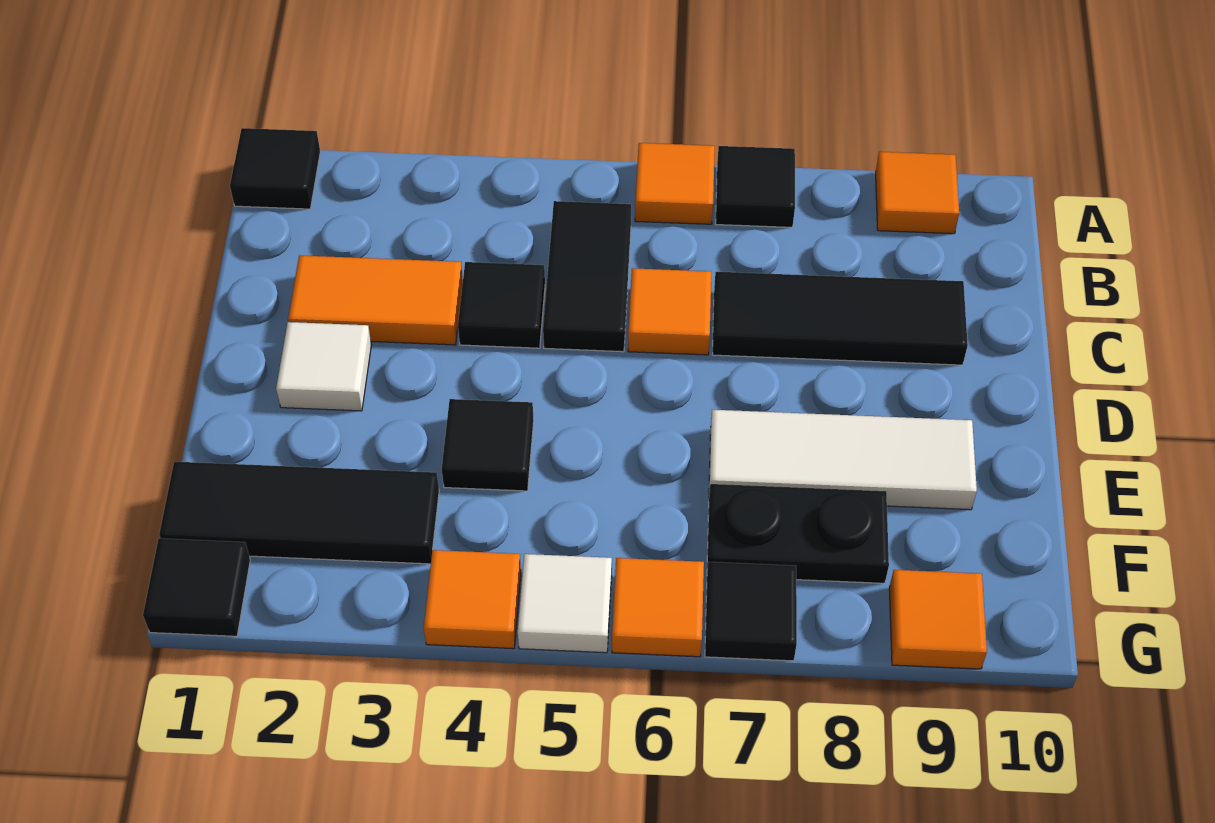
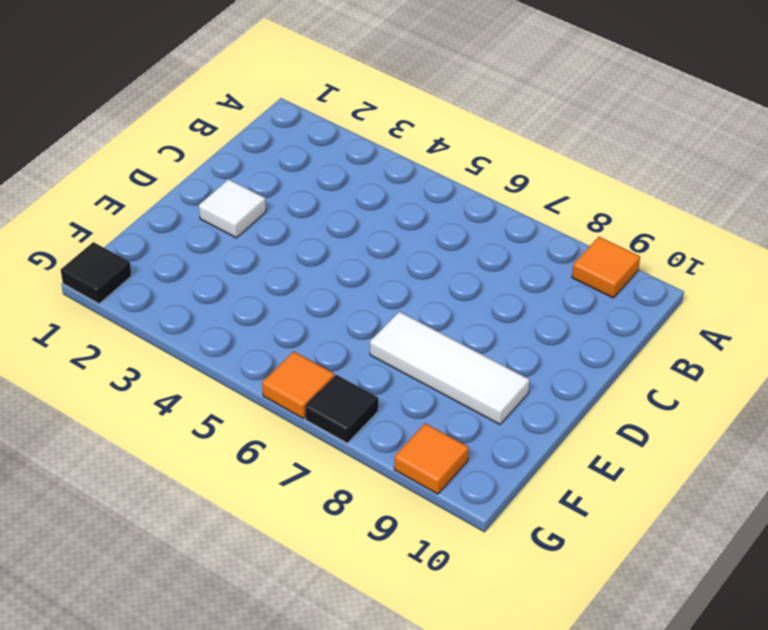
none -> black 1x1 tile [230,128,320,209]
none -> orange 1x1 tile [635,143,715,224]
none -> black 1x1 tile [716,146,795,227]

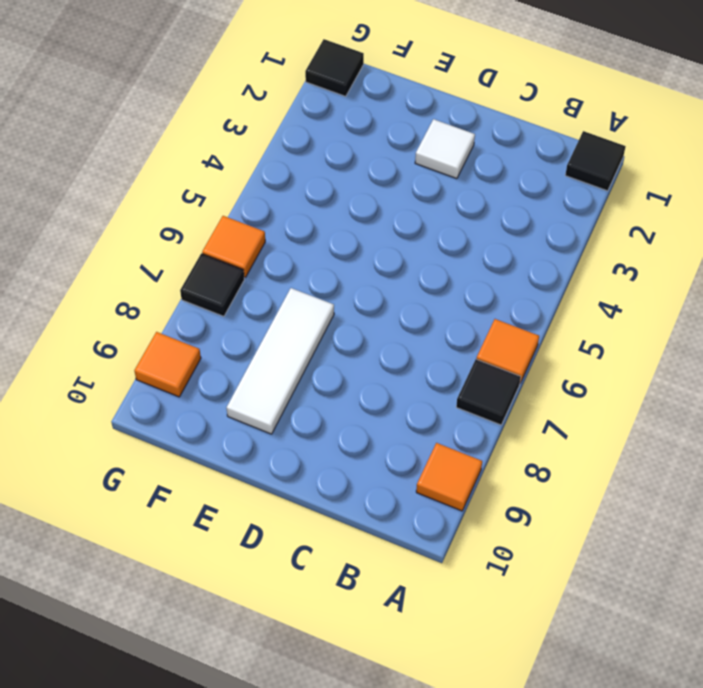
none -> black 1x2 tile [543,201,631,352]
none -> orange 1x2 tile [288,255,463,345]
none -> black 1x1 tile [458,262,545,348]

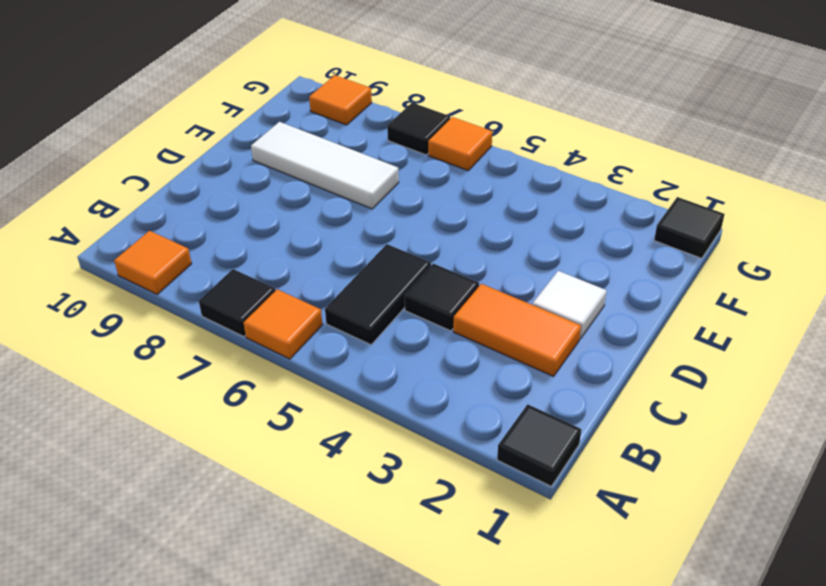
none -> orange 1x1 tile [628,268,711,355]
none -> black 1x3 tile [712,272,968,365]
none -> black 1x1 tile [442,399,534,491]

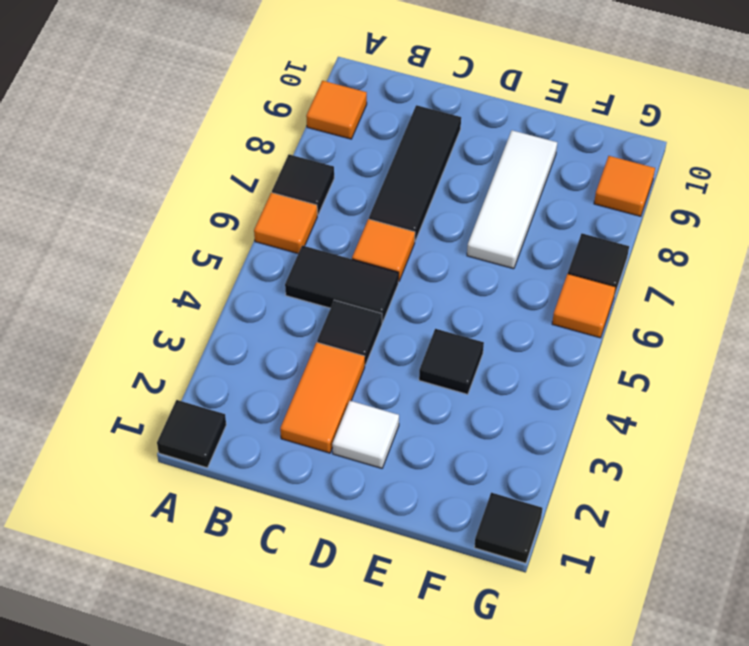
none -> black 1x3 tile [159,462,439,564]
none -> black 1x2 plate [707,484,889,583]
none -> orange 1x1 tile [424,550,521,649]

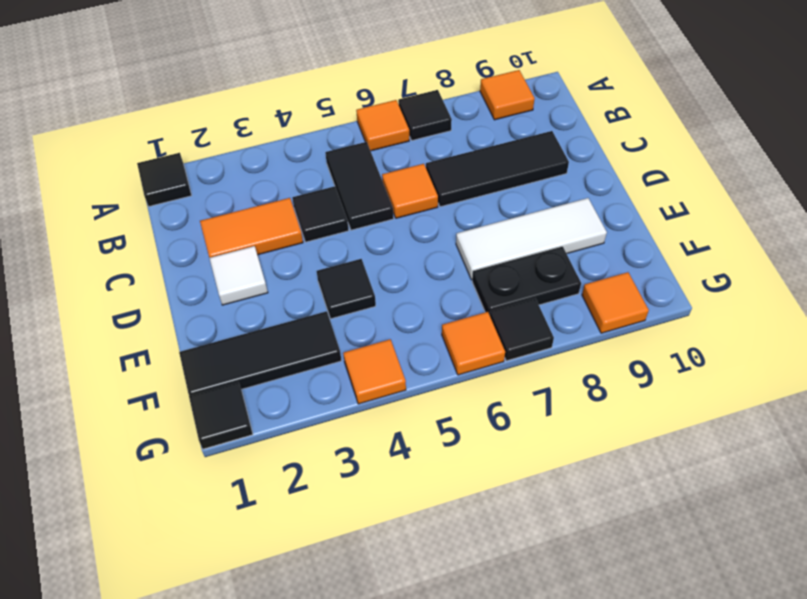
none -> white 1x1 tile [518,554,612,653]

